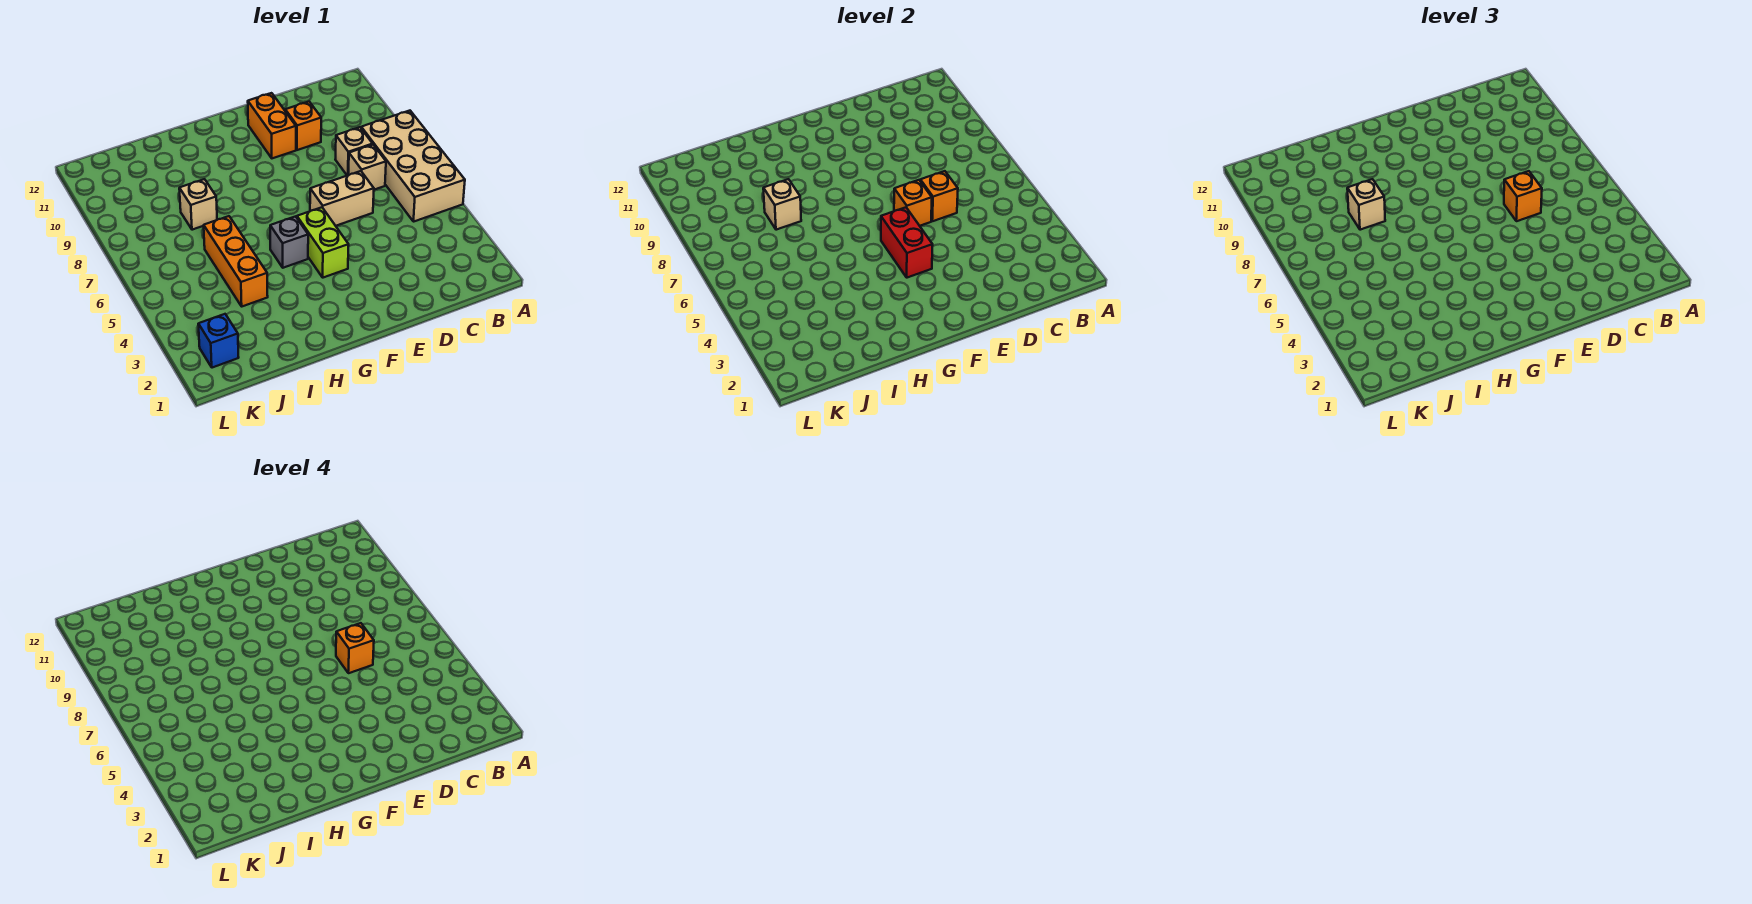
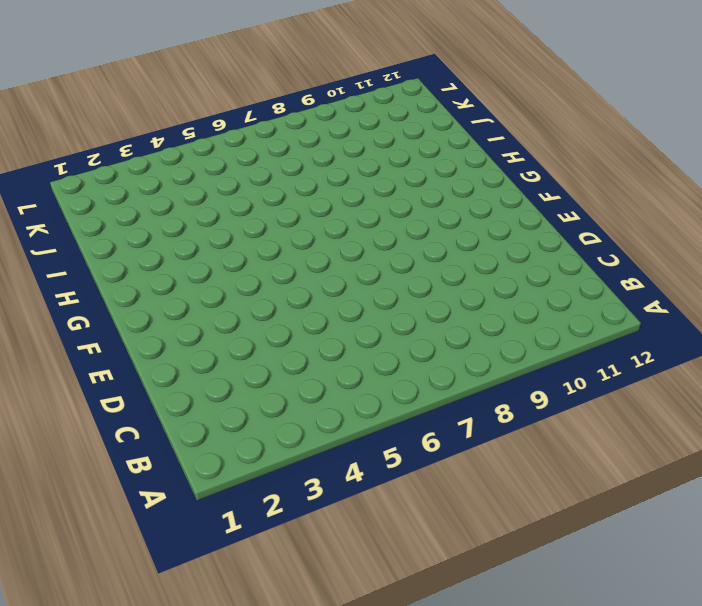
none -> tan 2x4 brick [361,111,465,222]
none -> tan 1x1 brick [348,145,386,190]
none -> tan 1x1 brick [335,127,373,176]

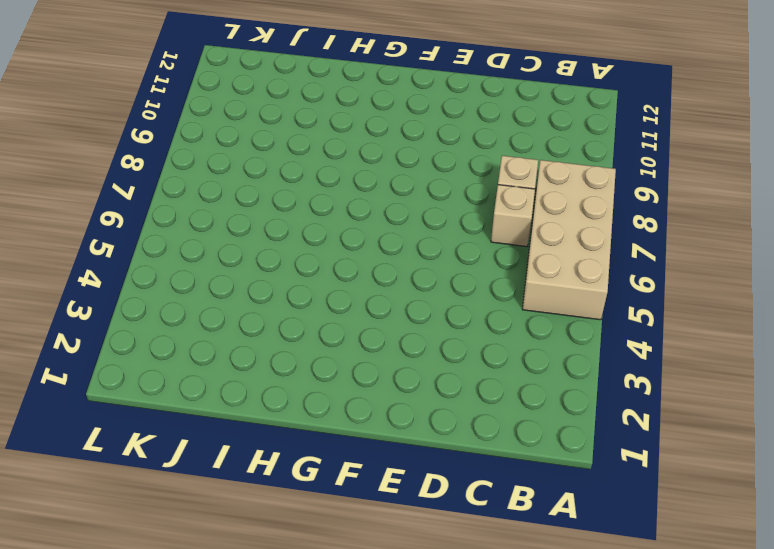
none -> tan 1x2 brick [310,171,374,226]
none -> orange 1x1 brick [285,102,321,150]
none -> orange 1x2 brick [248,93,296,158]

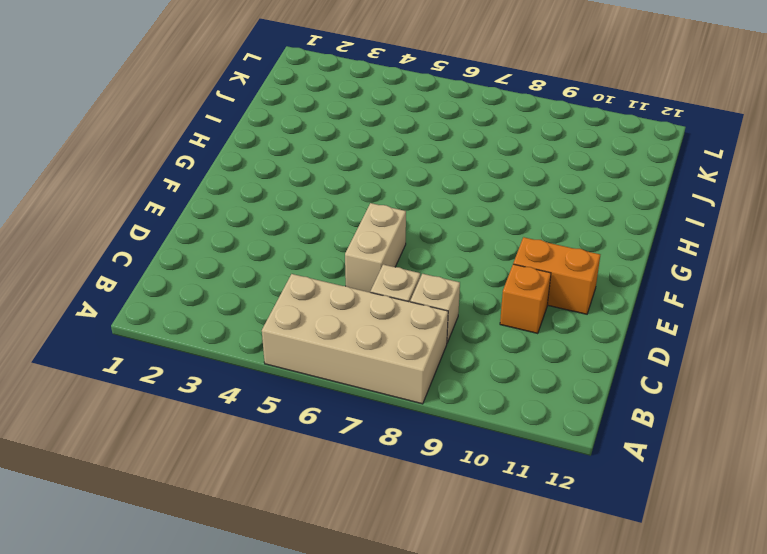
none -> lime 1x2 brick [297,207,349,278]
none -> grey 1x1 brick [270,216,308,268]
none -> orange 1x3 brick [204,216,268,306]

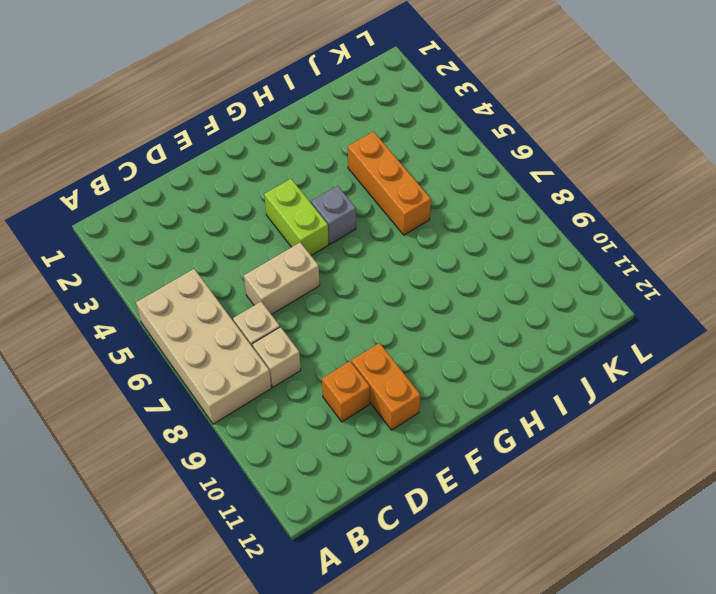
none -> tan 1x1 brick [179,179,217,230]
none -> blue 1x1 brick [198,314,239,368]
none -> orange 1x1 brick [920,171,958,221]

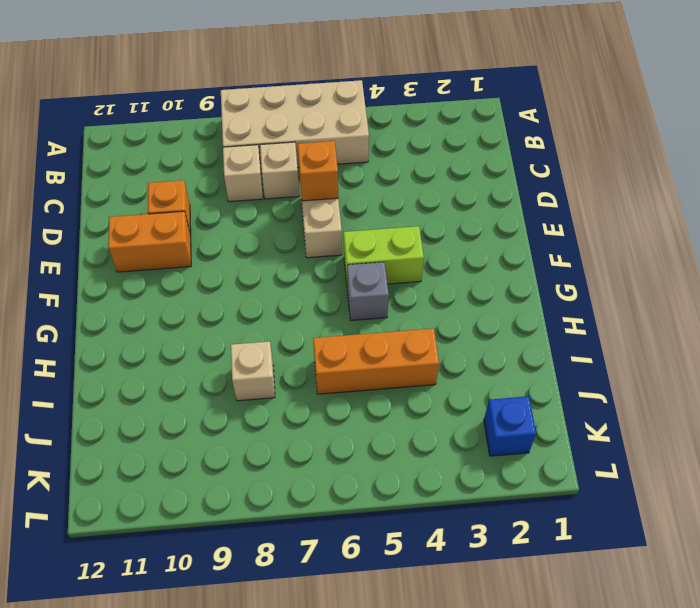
none -> orange 1x1 brick [894,180,932,226]
none -> red 1x2 brick [881,207,933,278]
none -> tan 1x1 brick [763,179,801,230]

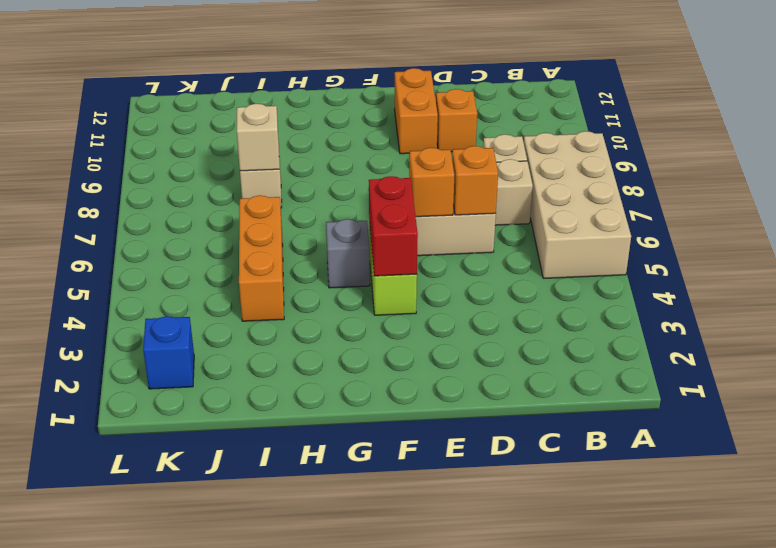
none -> orange 1x1 brick [1504,171,1542,221]
none -> tan 1x1 brick [1347,179,1385,230]
none -> orange 1x1 brick [336,623,374,673]

